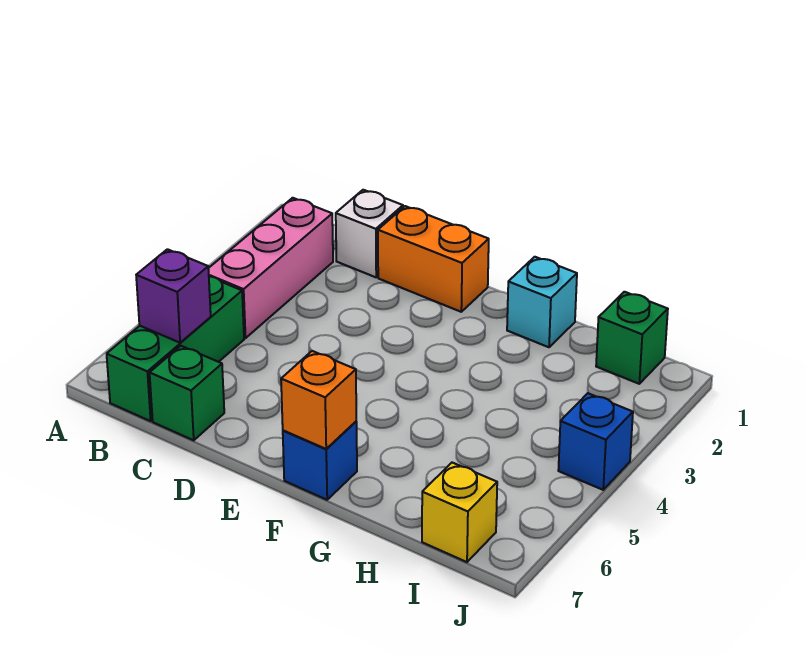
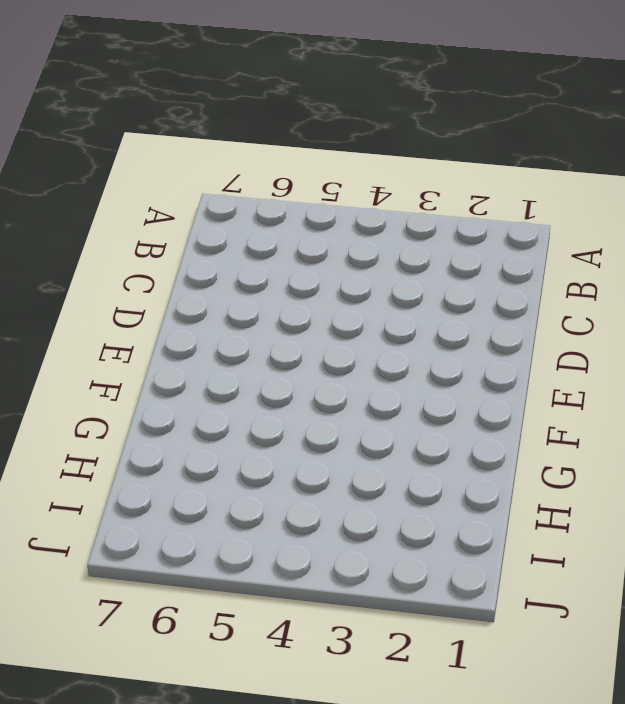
none -> pink 1x3 brick [208,198,333,338]
none -> green 1x3 brick [107,276,244,421]
none -> white 1x1 brick [336,190,403,277]

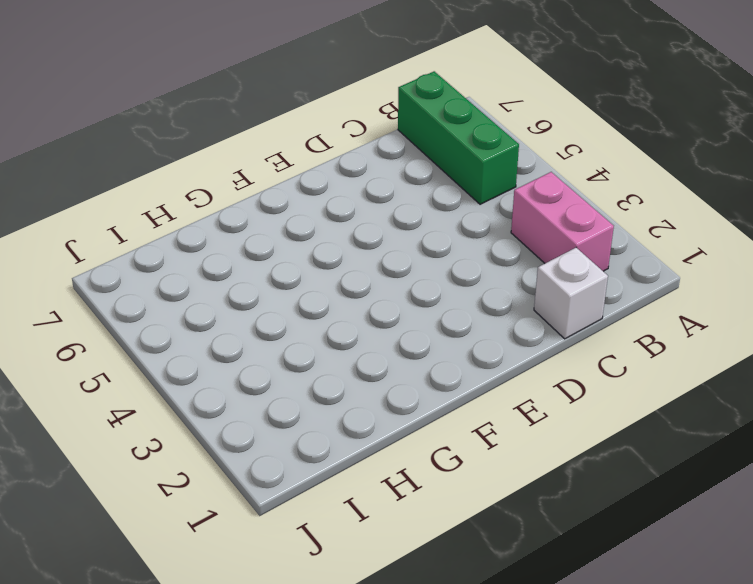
pink 1x2 brick [511,172,614,271] -> pink 1x3 brick [208,198,333,338]
none -> green 1x1 brick [150,346,224,440]
none -> orange 1x2 brick [378,206,489,312]
none -> blue 1x1 brick [283,422,357,500]

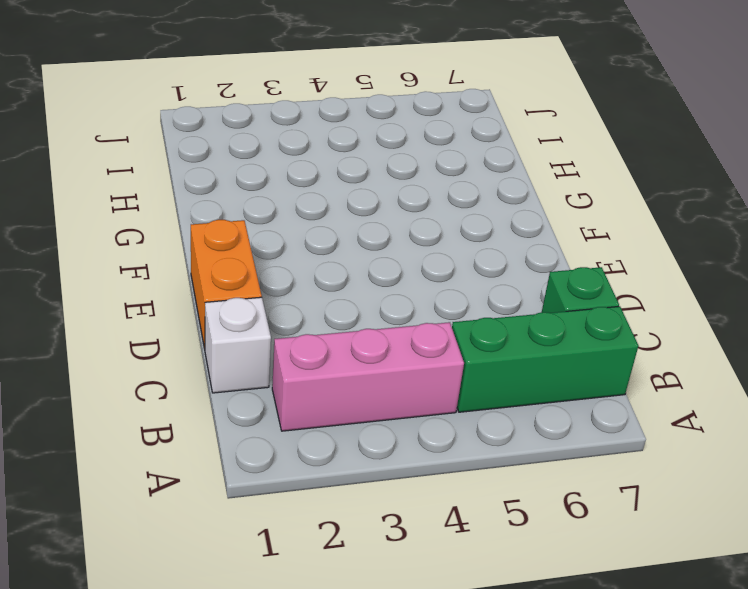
none -> blue 1x1 brick [283,422,357,500]
none -> cyan 1x1 brick [507,257,577,347]
none -> green 1x1 brick [596,292,668,384]

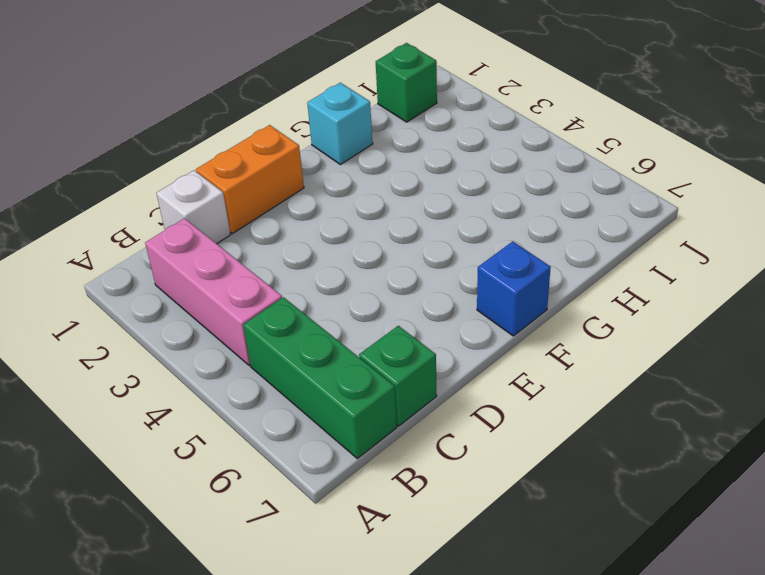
none -> yellow 1x1 brick [422,463,497,562]
none -> blue 1x1 brick [558,393,633,490]
none -> purple 1x1 brick [136,249,211,343]

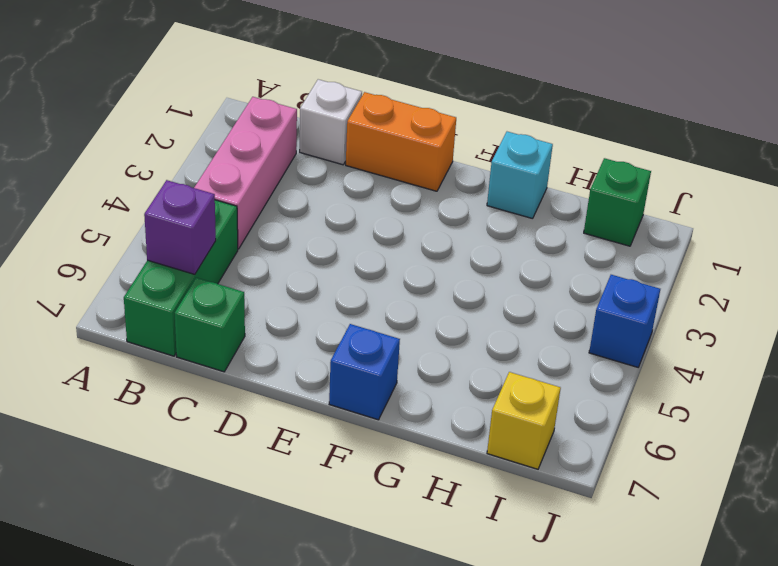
none -> orange 1x1 brick [281,351,356,449]

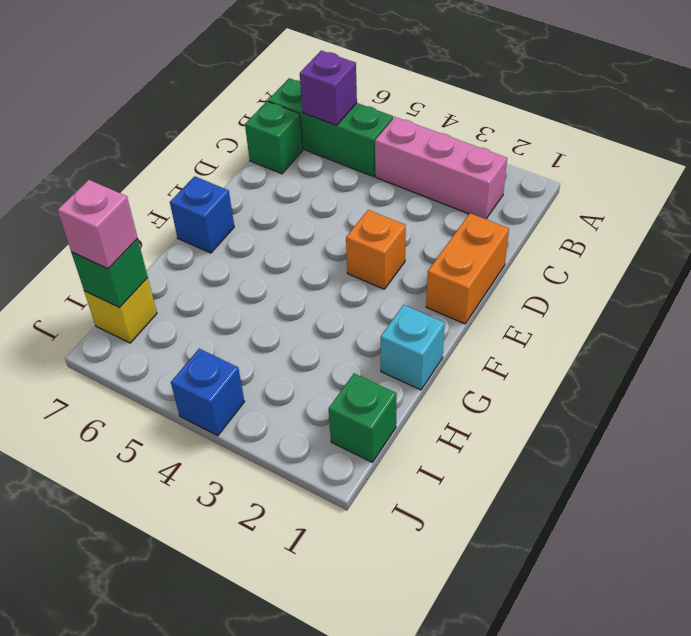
orange 1x1 brick [346,210,406,289] -> orange 1x1 brick moved to [281,351,356,449]
green 1x1 brick [71,239,148,308] -> none
pink 1x1 brick [58,180,138,269] -> none
none -> white 1x1 brick [336,190,403,277]

